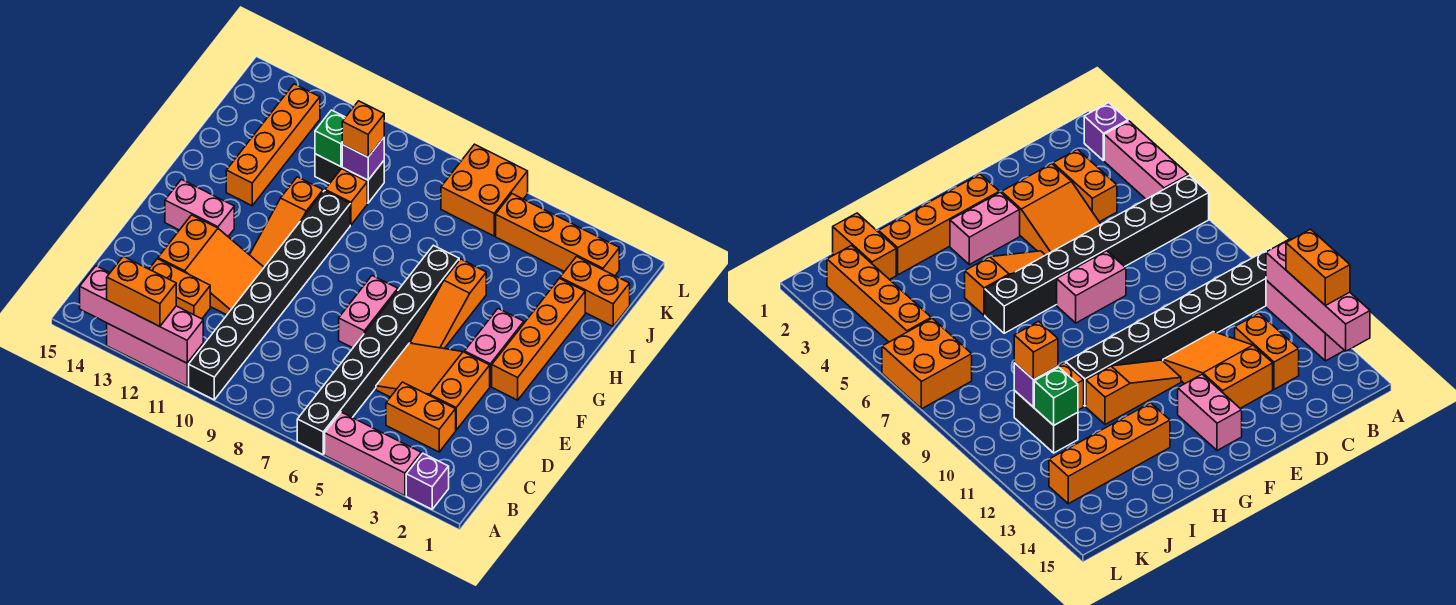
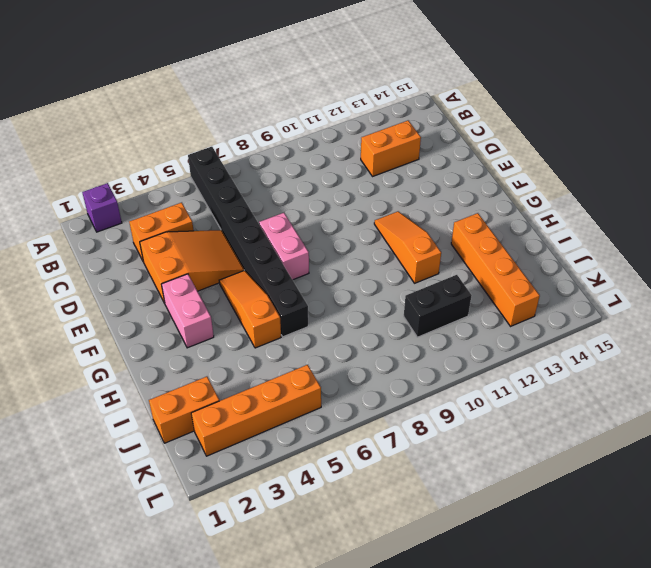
none -> pink 1x3 brick [325,412,421,496]
none -> black 1x8 brick [189,191,350,400]
none -> pink 1x3 brick [107,323,203,386]

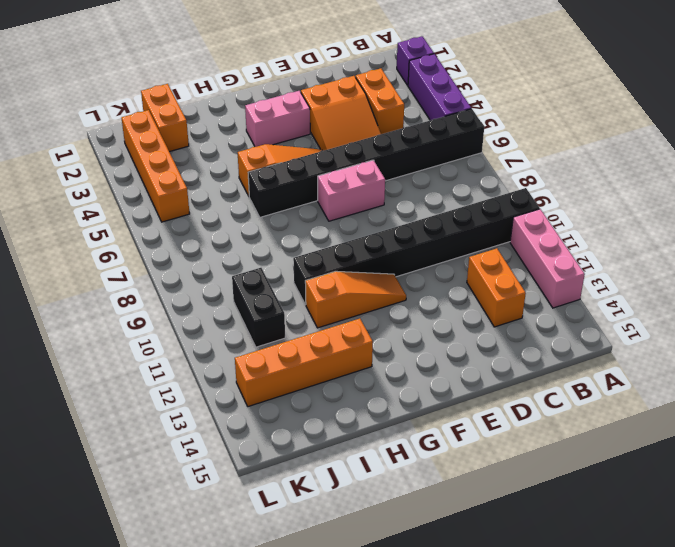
purple 1x3 brick [408,54,471,120] -> pink 1x3 brick [325,412,421,496]
none -> orange 2x3 slope [158,215,264,315]
none -> orange 1x4 brick [492,278,585,400]
none -> pink 1x2 brick [165,179,234,236]

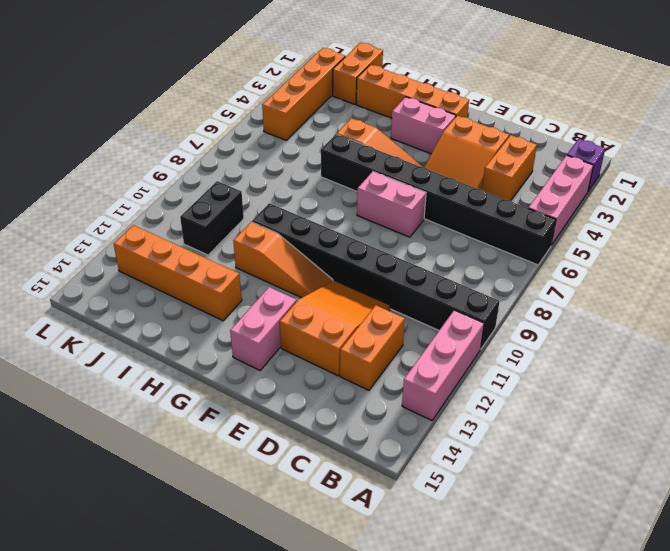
none -> orange 1x1 brick [325,169,367,225]
none -> orange 2x2 brick [441,144,528,236]
none -> pink 1x4 brick [80,266,203,363]

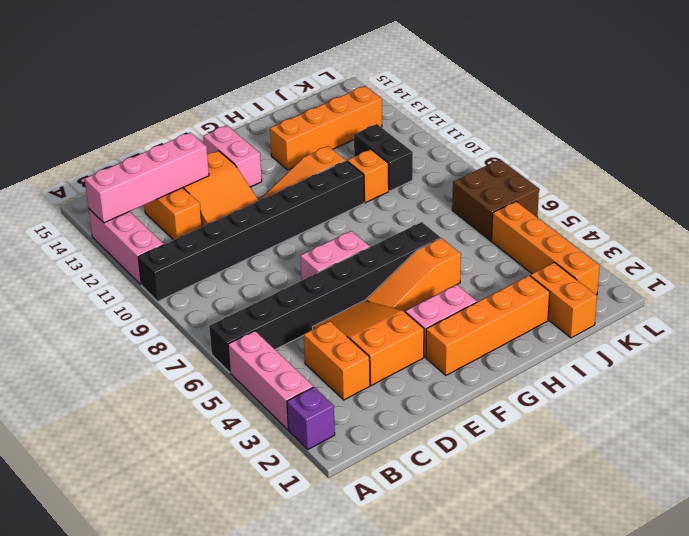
pink 1x4 brick [85,132,209,223] -> pink 1x4 brick turned to [80,266,203,363]
brown 2x2 brick [452,159,539,241] -> orange 2x2 brick [441,144,528,236]
none -> purple 1x1 brick [342,138,384,180]
none -> green 1x1 brick [315,110,345,167]
none -> orange 1x2 brick [107,256,176,327]

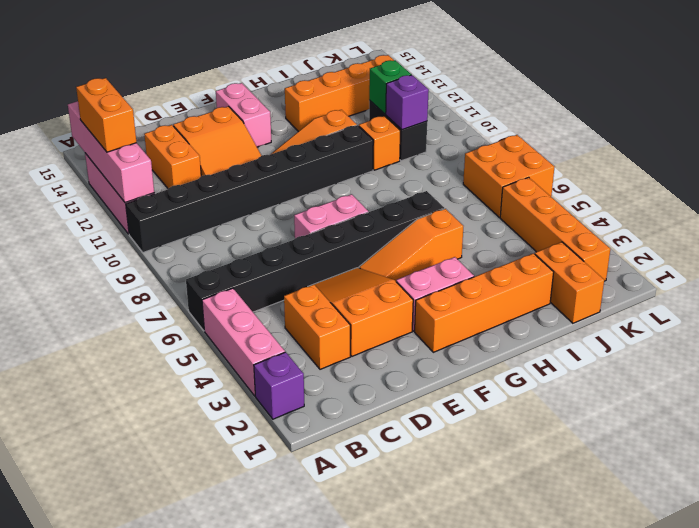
none -> orange 1x1 brick [342,101,384,157]

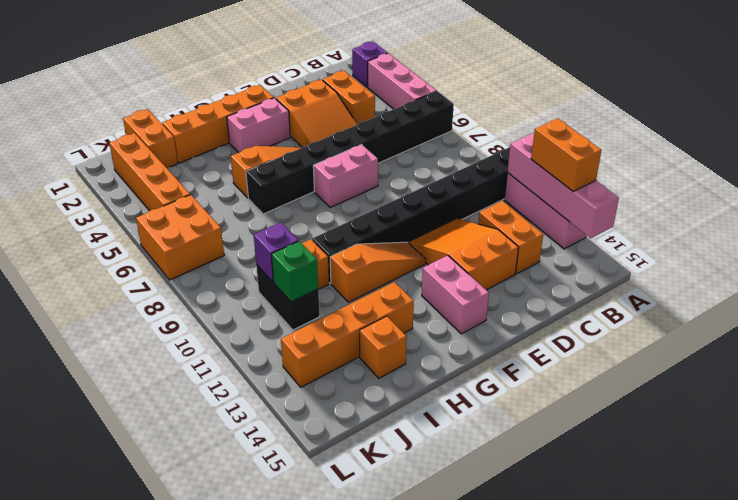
orange 1x1 brick [360,316,407,378] -> orange 1x1 brick moved to [342,101,384,157]

